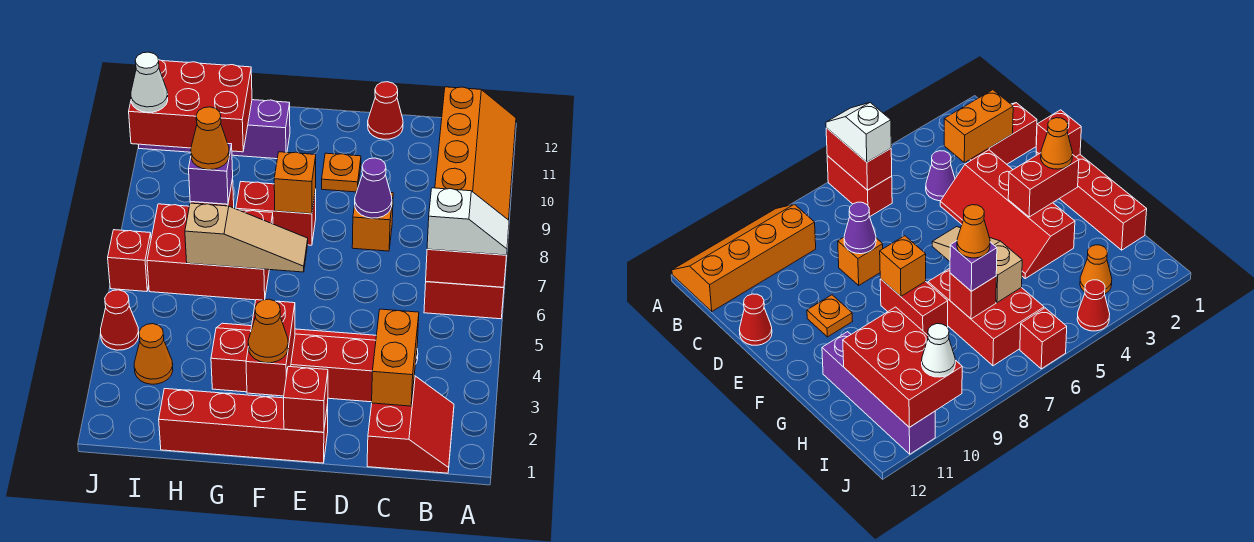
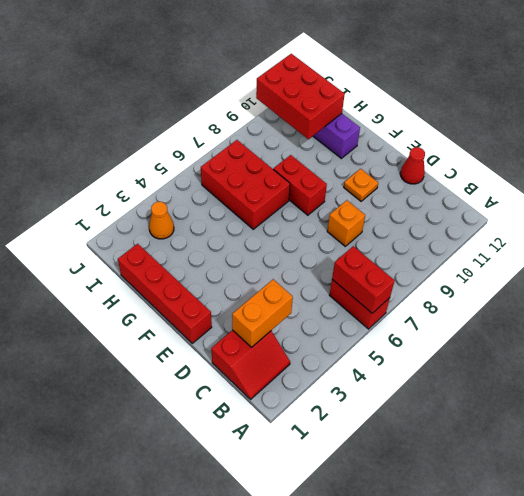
none -> orange 2x4 slope [435,87,516,220]
none -> purple 1x1 cone [926,151,955,201]
none -> red 2x4 slope [211,323,376,402]

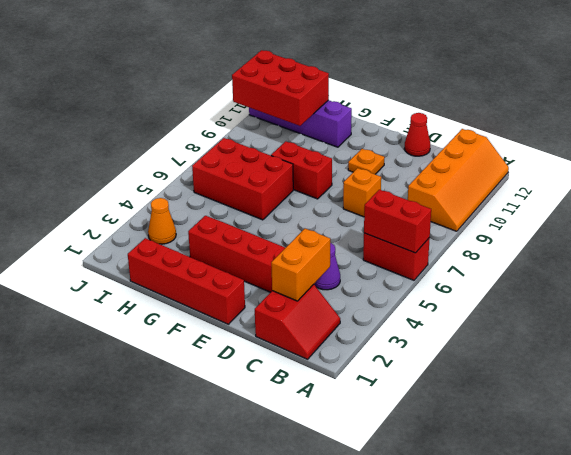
none -> red 1x1 cone [101,290,139,350]
none -> red 1x1 brick [108,230,151,292]
none -> purple 1x1 cone [355,158,392,218]

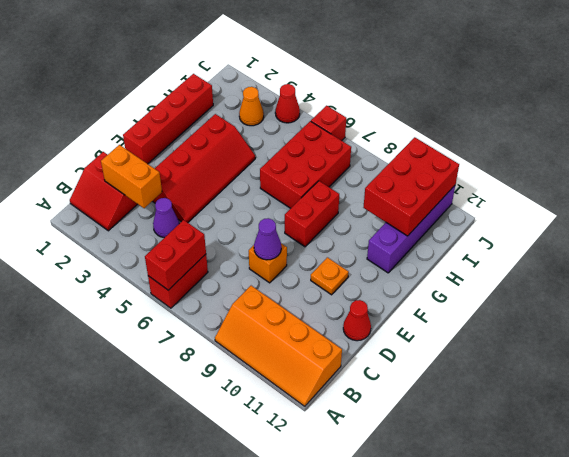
none -> red 1x1 brick [284,366,328,432]
none -> red 1x2 brick [246,300,295,396]
none -> tan 1x3 slope [185,203,308,272]

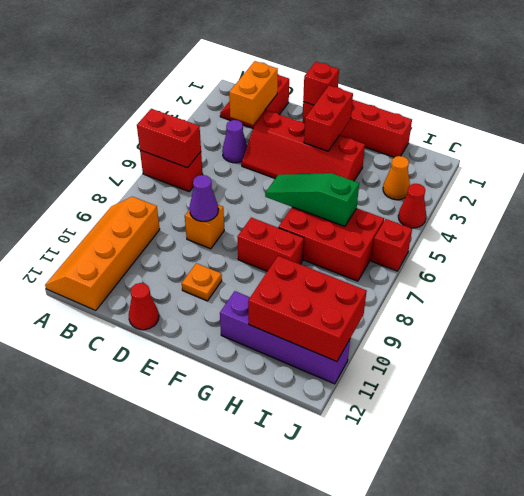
green 1x3 slope [265,173,359,226] -> tan 1x3 slope [185,203,308,272]
none -> orange 1x1 brick [274,152,316,214]
none -> red 1x1 brick [950,273,996,319]
none -> white 1x2 slope [427,188,509,255]

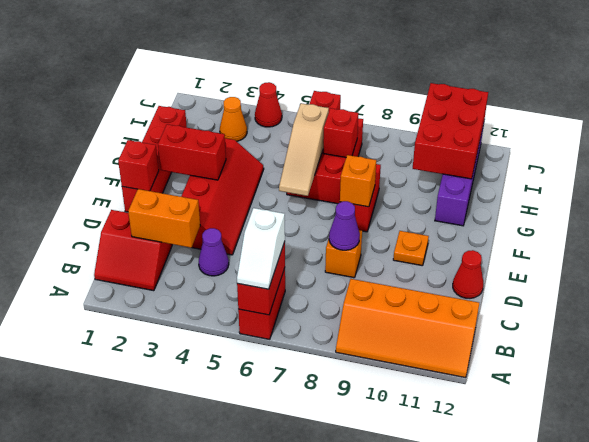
none -> orange 1x1 cone [248,299,288,363]
none -> purple 1x1 brick [189,144,233,204]
none -> white 1x1 cone [131,52,168,112]

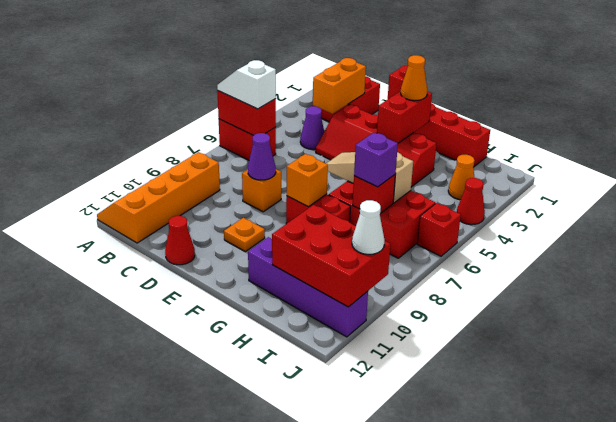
none -> orange 1x1 cone [191,107,229,170]

